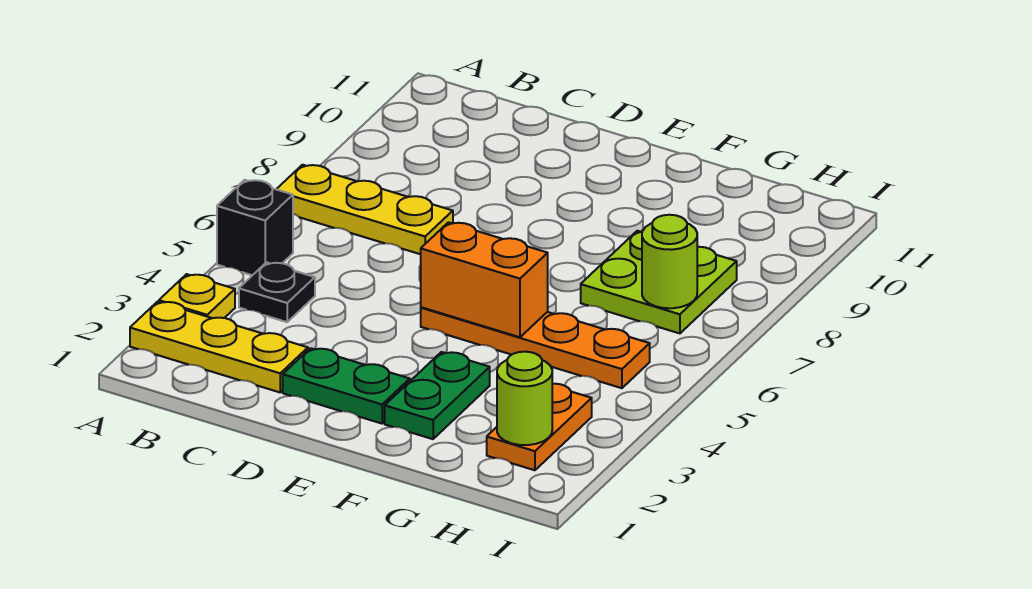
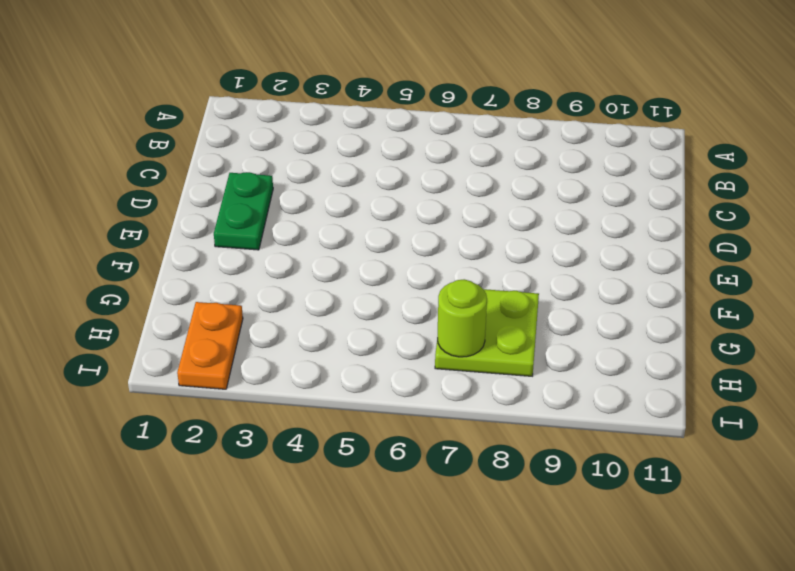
orange 1x2 plate [177,302,243,389] -> orange 1x2 plate turned to [487,384,592,470]
none -> yellow 1x3 plate [130,302,308,392]
none -> yellow 1x1 plate [159,274,235,318]
none -> black 1x1 brick [217,180,293,275]

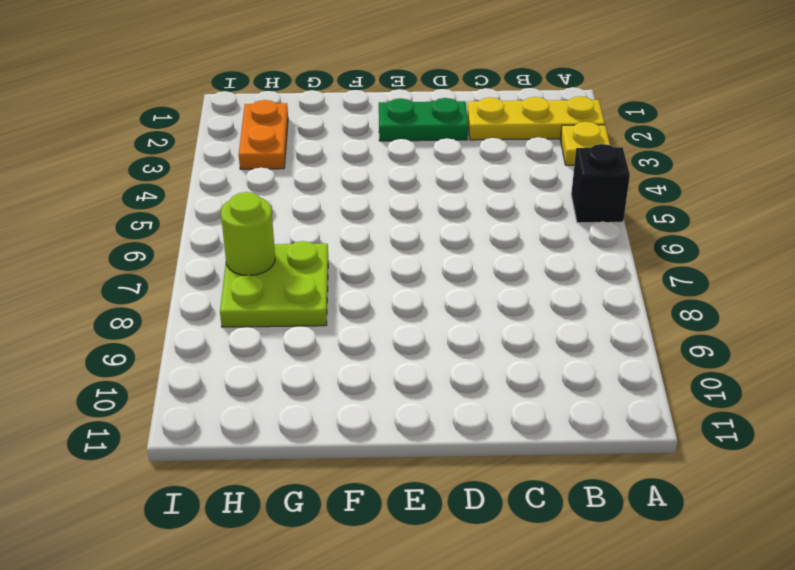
none -> yellow 1x3 plate [276,165,453,254]
none -> black 1x1 plate [239,262,315,322]
none -> orange 1x4 plate [421,307,650,388]

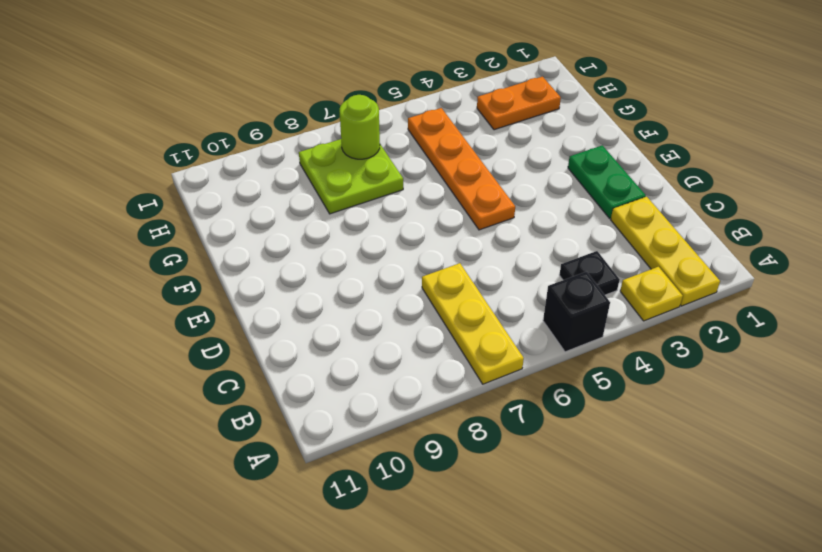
none -> green 1x2 plate [385,352,490,439]
none -> orange 1x2 brick [421,222,548,337]
none -> lime 1x1 round brick [497,352,552,445]

